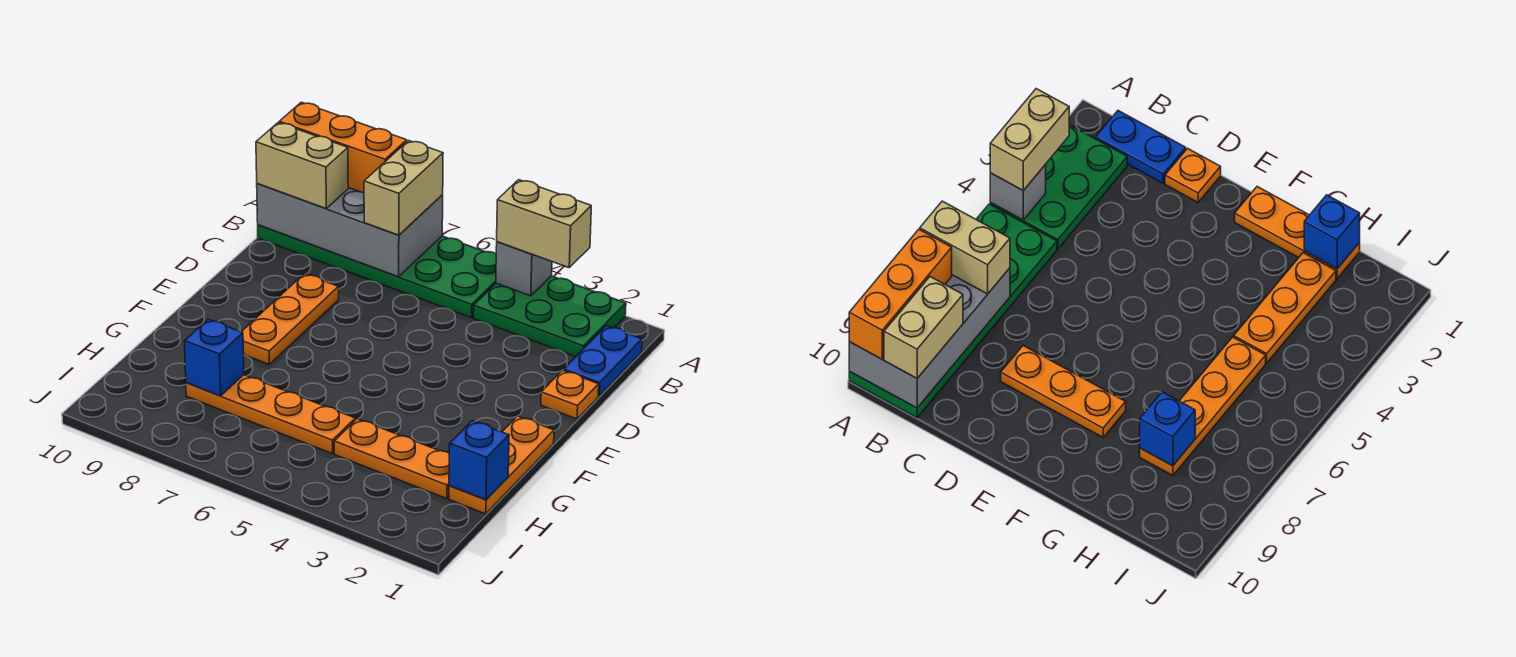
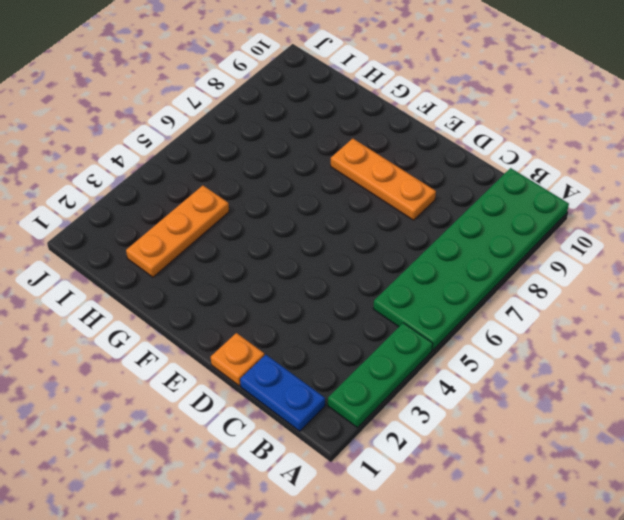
green 1x3 plate [328,323,433,427] -> green 2x3 plate [473,276,626,357]
none -> orange 1x3 plate [449,416,554,514]
none -> orange 1x4 plate [186,375,355,454]
none -> grey 1x1 brick [496,242,552,296]

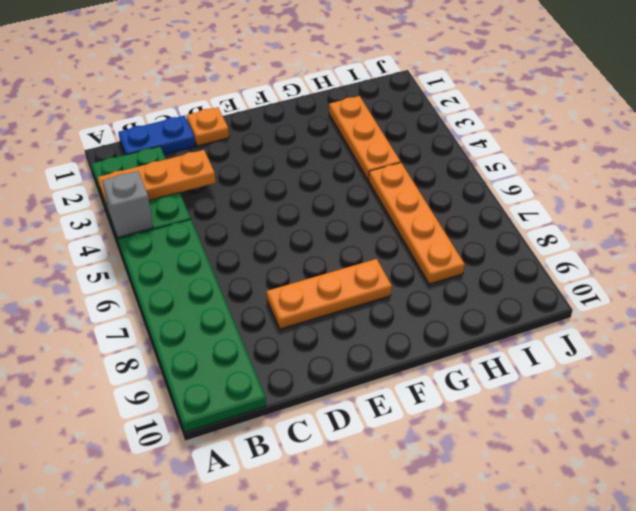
orange 1x3 plate [98,150,216,209] -> orange 1x3 plate moved to [449,416,554,514]
none -> grey 2x4 brick [257,184,443,277]
none -> blue 1x1 brick [449,421,509,500]
none -> blue 1x1 brick [185,319,244,396]

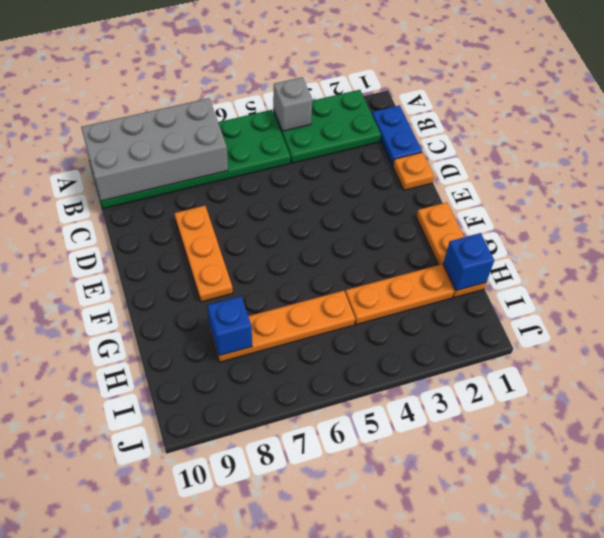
none -> tan 1x2 brick [497,180,591,268]
none -> tan 1x2 brick [364,141,443,235]
none -> orange 1x3 brick [279,102,407,193]

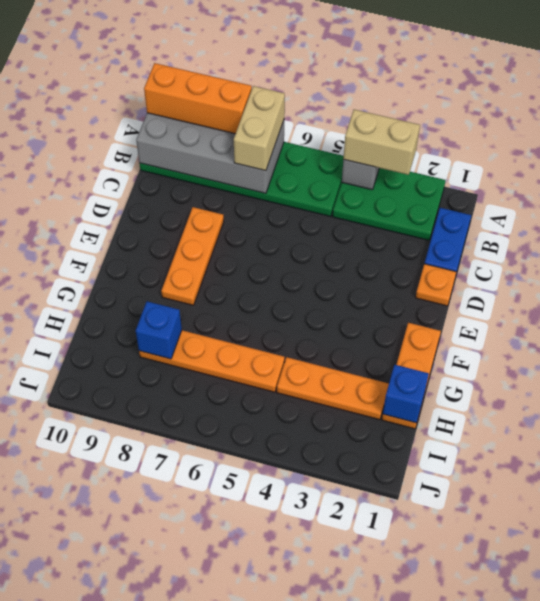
none -> tan 1x2 brick [256,122,348,208]

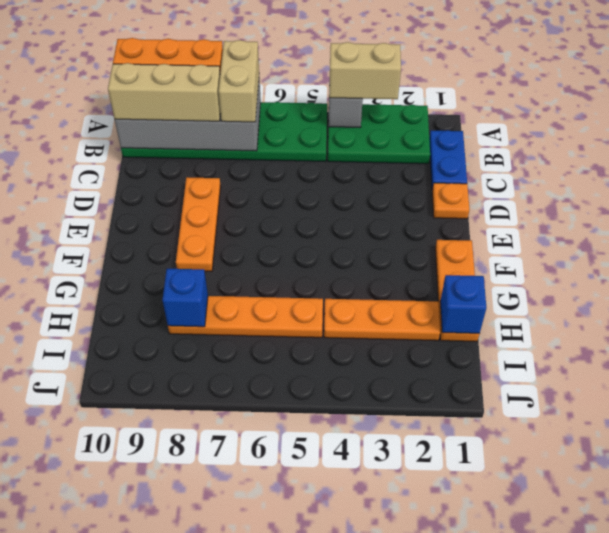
tan 1x3 brick [108,63,221,121] -> tan 1x2 brick [256,122,348,208]

